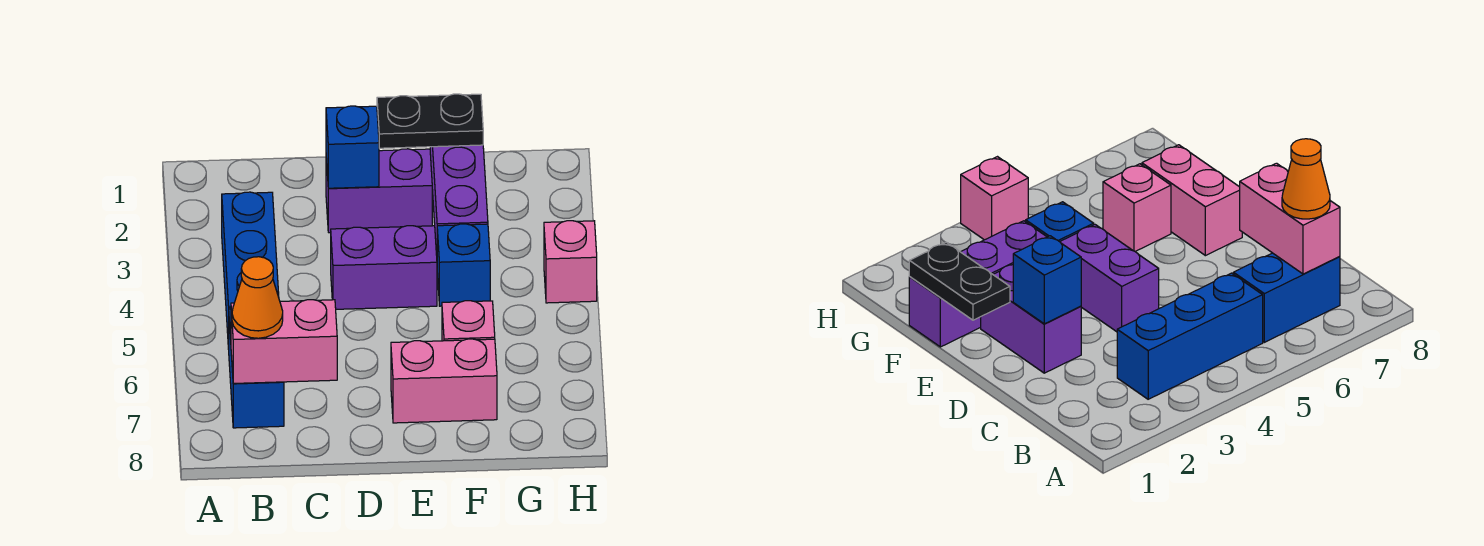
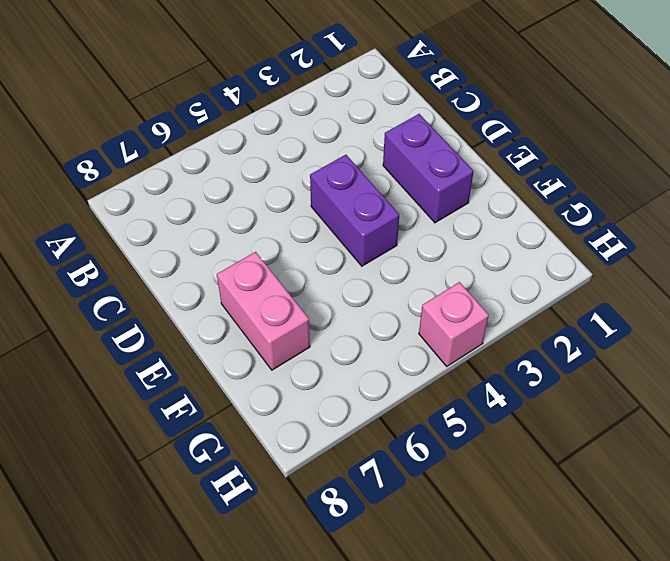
none -> blue 1x3 brick [222,192,279,349]
none -> blue 1x2 brick [229,309,284,428]
none -> purple 1x3 brick [430,145,488,255]

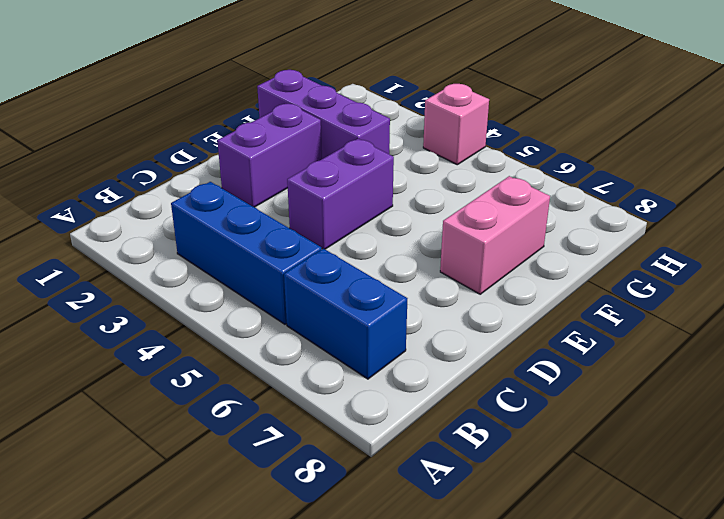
none -> blue 1x1 brick [437,224,490,306]
none -> pink 1x1 brick [442,301,495,341]
none -> pink 1x2 brick [231,300,337,383]

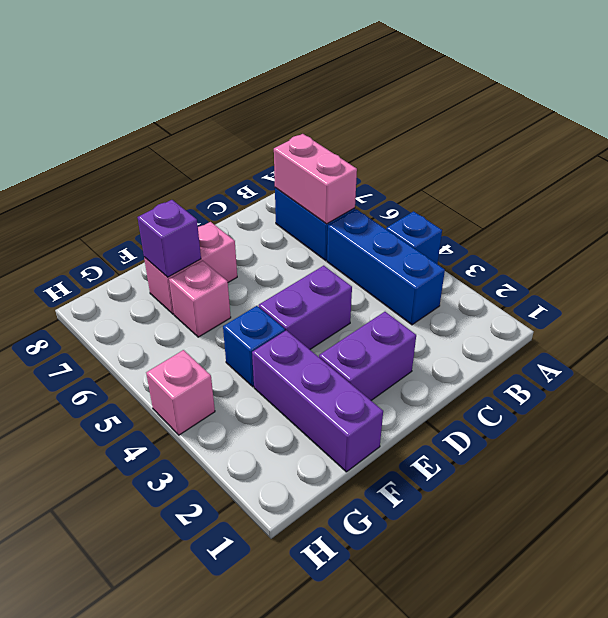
blue 1x1 brick [386,211,442,264] -> blue 1x1 brick moved to [326,106,379,188]
pink 1x2 brick [274,134,357,224] -> pink 1x2 brick turned to [231,300,337,383]
purple 1x1 brick [137,200,201,277] -> none
none -> black 1x2 plate [377,94,483,148]
none -> orange 1x1 cone [232,257,283,338]

